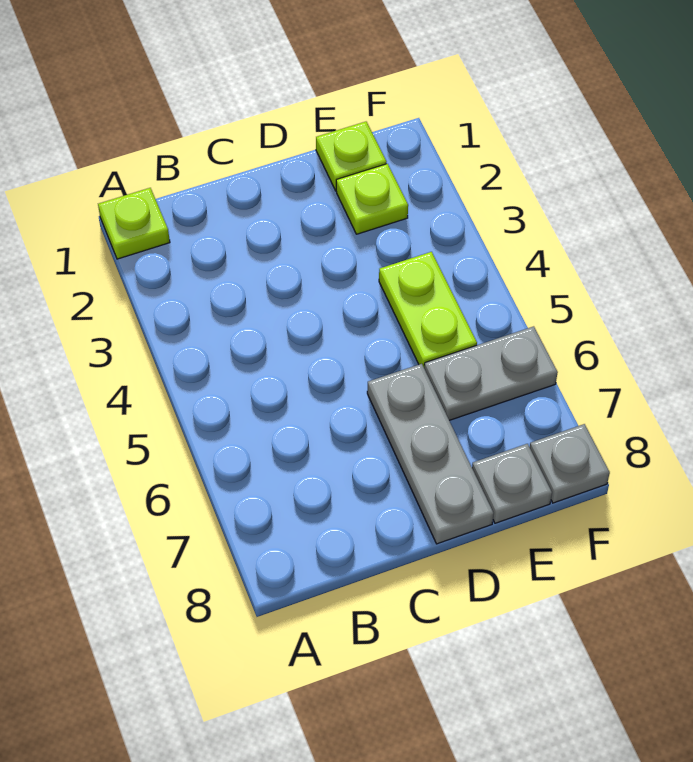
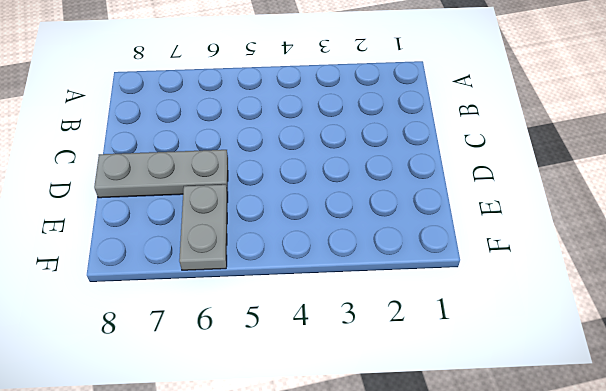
none -> lime 1x1 plate [98,188,170,259]
none -> lime 1x1 plate [316,122,386,191]

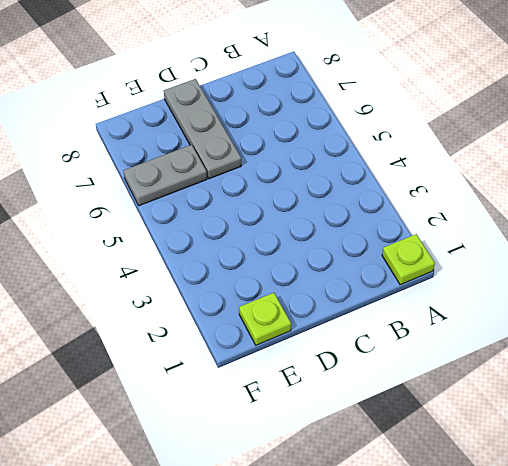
none -> lime 1x1 plate [336,164,408,234]
none -> lime 1x2 plate [379,252,477,367]

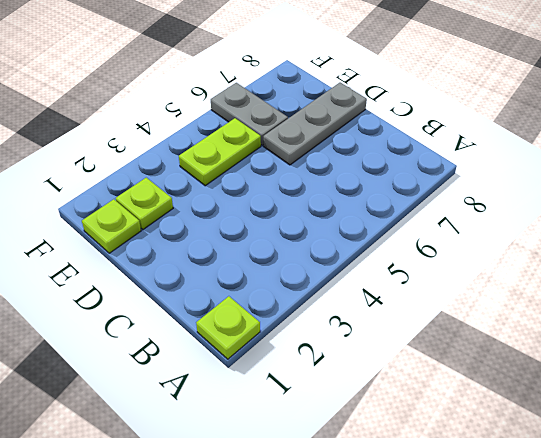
none -> grey 1x1 plate [472,444,552,523]
none -> grey 1x1 plate [530,424,610,503]

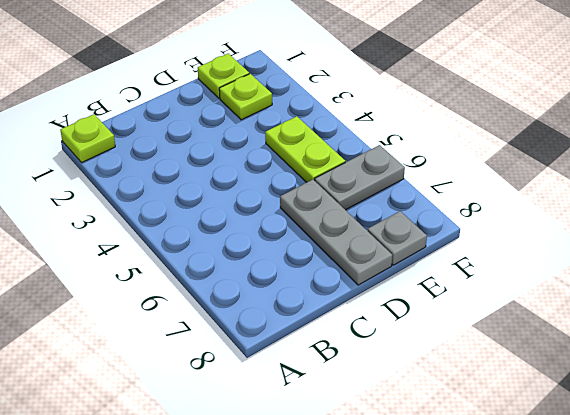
none -> grey 1x1 plate [530,424,610,503]

